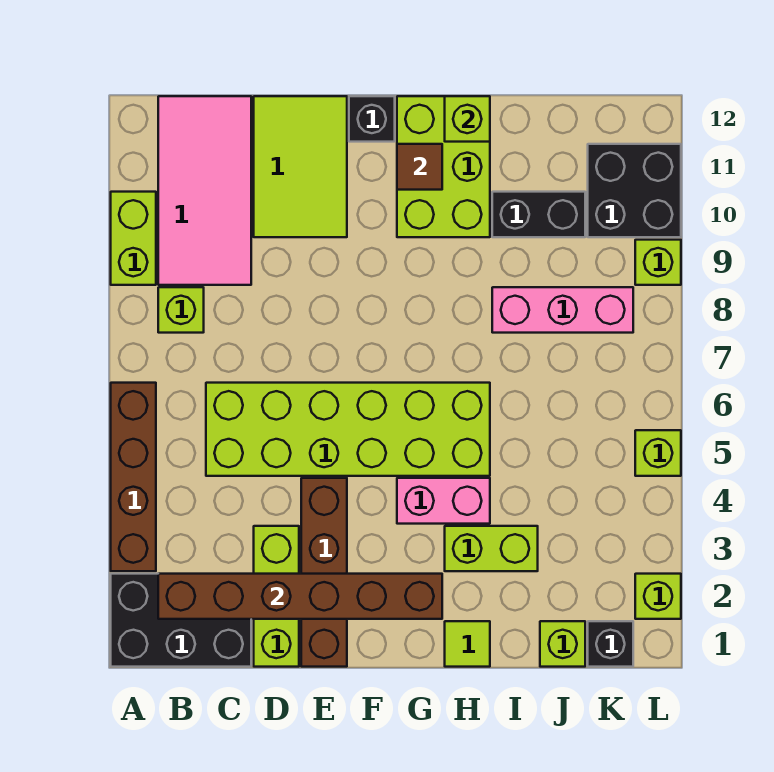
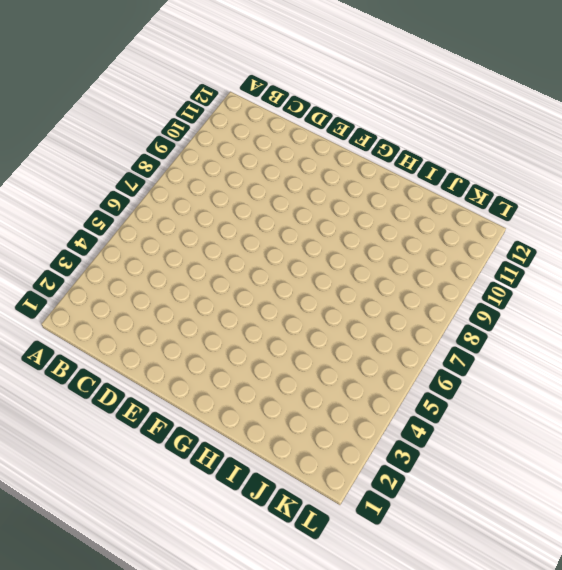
none -> black 2x3 brick [111,574,251,667]
none -> brown 1x4 brick [111,383,156,571]
none -> lime 1x2 brick [111,192,156,285]

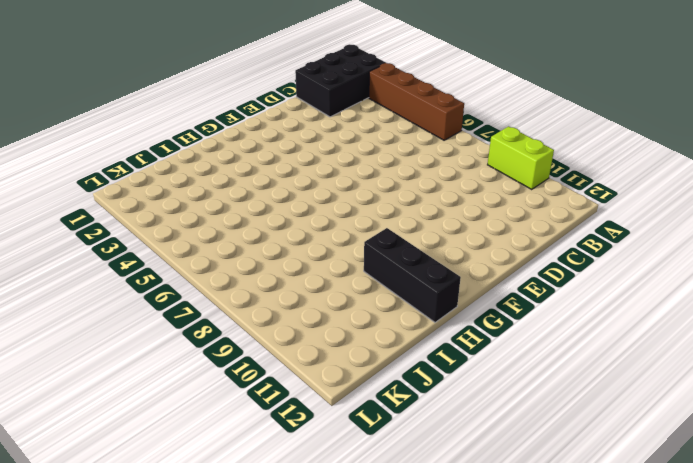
black 1x3 brick [364,228,461,322] -> lime 2x3 brick [397,96,490,237]
none -> lime 1x1 brick [158,287,204,333]
none -> pink 2x4 tile [158,96,251,285]
none -> lime 2x6 brick [206,383,490,476]

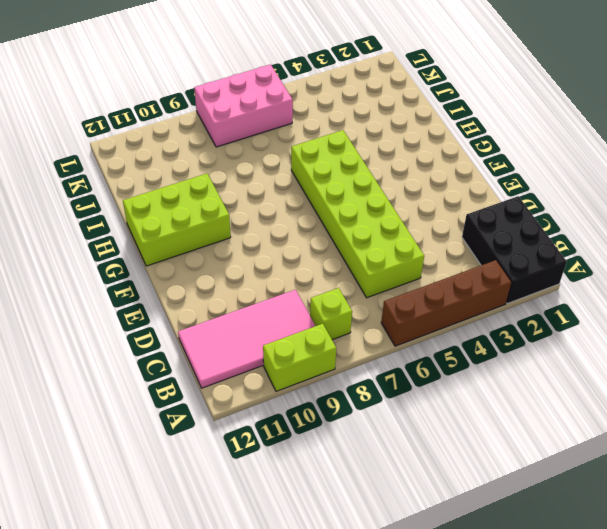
pink 2x3 brick [194,64,293,147] -> pink 1x3 brick [492,287,633,333]
none -> lime 1x3 brick [254,526,299,667]
none -> lime 2x3 tile [254,96,347,237]
none -> brown 1x4 brick [301,478,347,667]

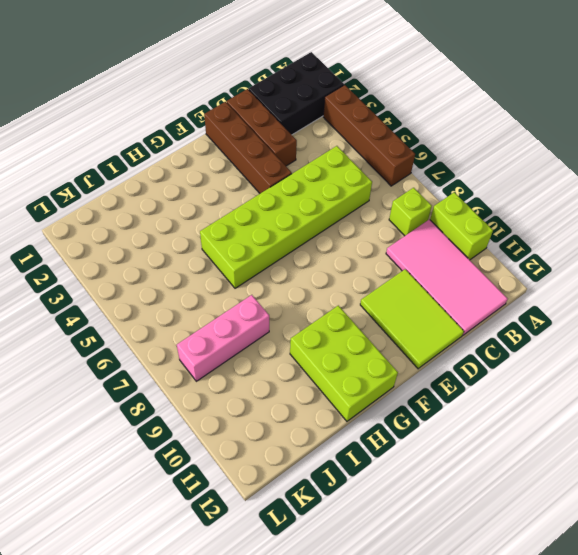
brown 1x3 brick [227,89,297,166] -> lime 1x3 brick [254,526,299,667]
none -> black 1x1 brick [349,96,395,142]
none -> pink 1x2 brick [397,478,490,524]
none -> lime 1x1 tile [445,621,490,667]

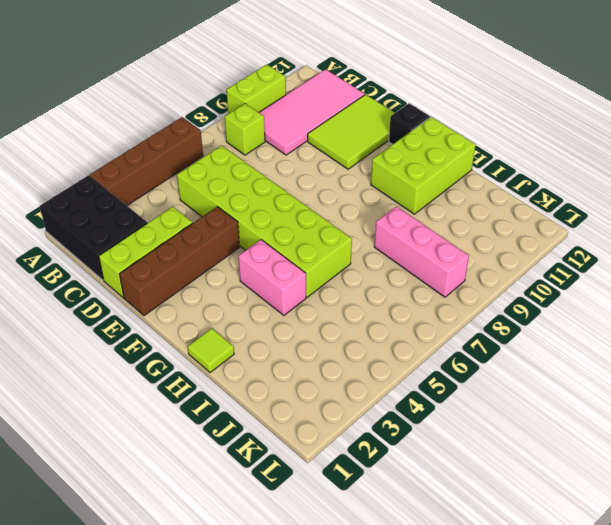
none -> lime 1x2 brick [445,526,538,571]
none -> black 1x2 brick [492,192,585,237]
none -> lime 1x1 brick [540,621,585,667]

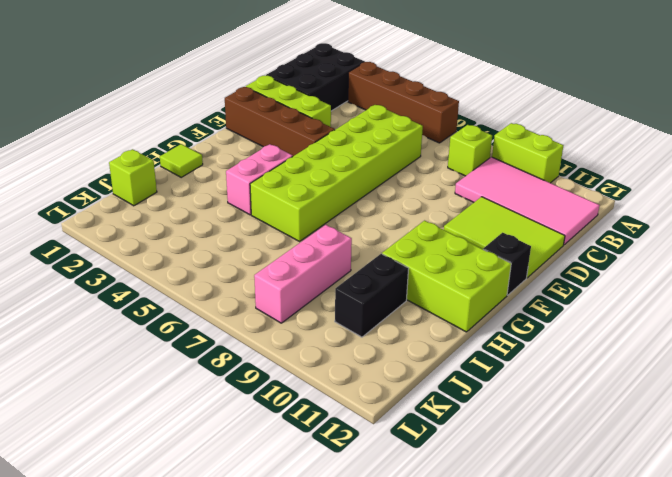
none -> lime 1x2 brick [445,526,538,571]
none -> black 1x1 brick [588,621,633,667]
none -> black 2x2 brick [588,144,681,237]

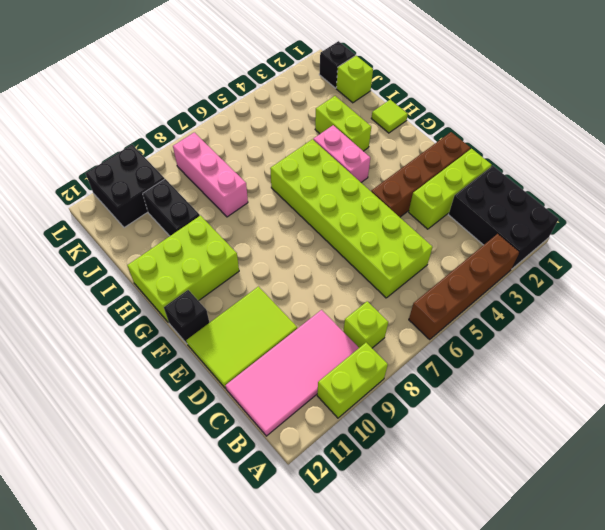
none -> lime 1x1 brick [635,574,681,619]
none -> lime 1x1 brick [635,430,681,476]
none -> lime 1x1 brick [635,240,681,285]

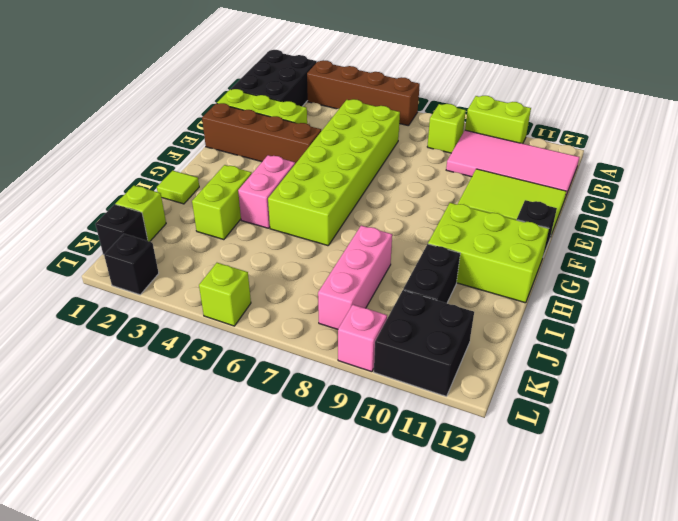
black 1x1 brick [104,234,159,295] -> lime 1x1 brick [635,574,681,619]
pink 1x1 brick [338,305,387,372] -> lime 1x1 brick [635,240,681,285]
none -> brown 1x6 brick [158,574,442,619]
none -> brown 1x1 tile [397,144,442,190]
none -> lime 1x1 brick [445,96,490,142]

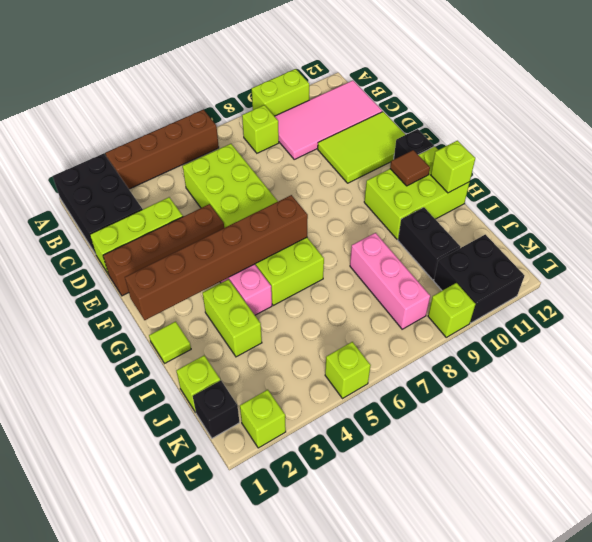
brown 1x6 brick [125,195,308,320] -> brown 1x6 brick turned to [158,574,442,619]

